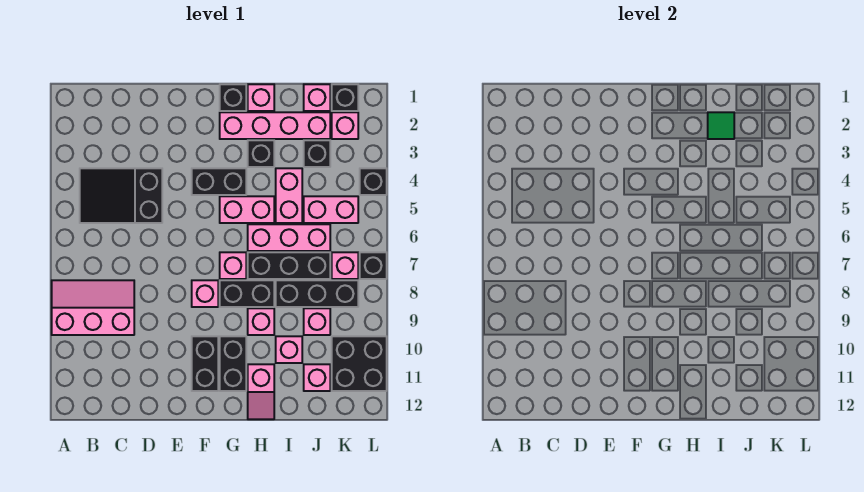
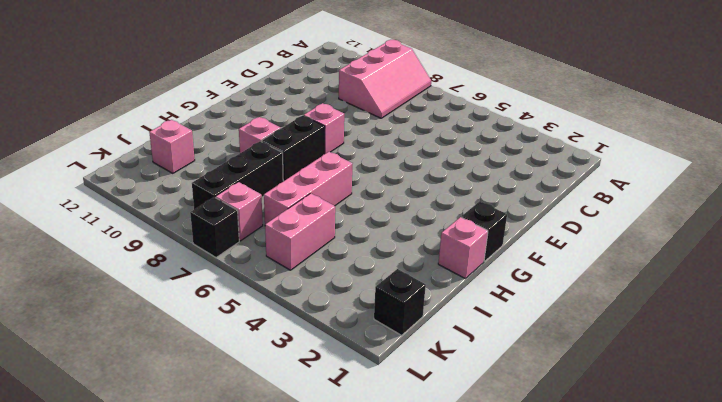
none -> black 2x3 slope [80,168,162,223]
none -> black 1x2 brick [192,168,246,195]
none -> black 1x2 brick [192,336,218,391]
none -> pink 1x4 brick [220,112,330,139]

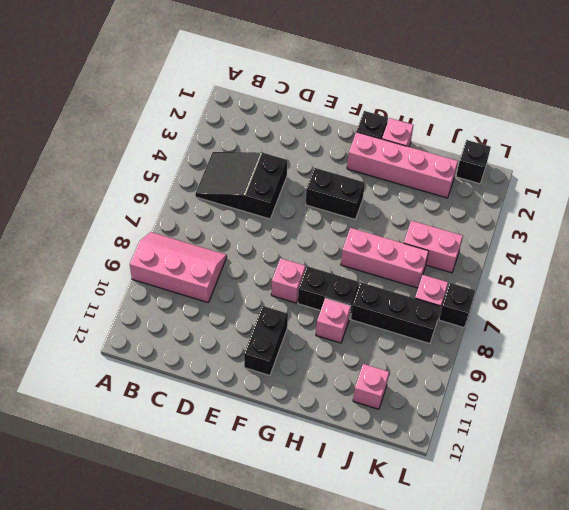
none -> pink 1x2 brick [220,196,274,223]
none -> pink 1x1 brick [220,252,246,279]
none -> black 1x2 brick [220,336,246,391]
none -> black 1x1 brick [248,140,274,167]

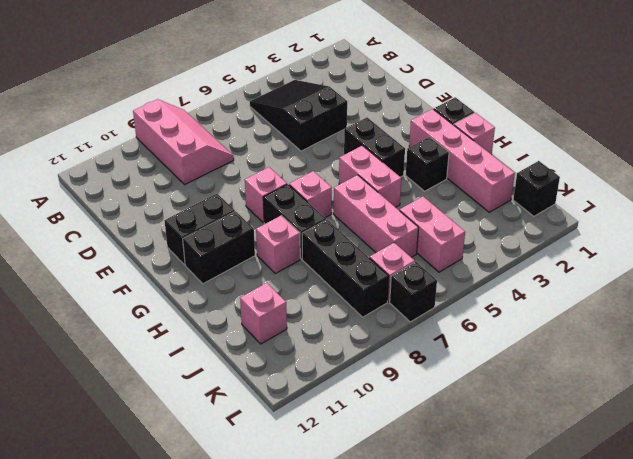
none -> black 1x3 brick [248,252,330,279]
none -> pink 1x2 slope [248,364,274,419]
none -> pink 1x2 brick [276,168,302,223]
none -> pink 1x1 brick [276,336,302,363]

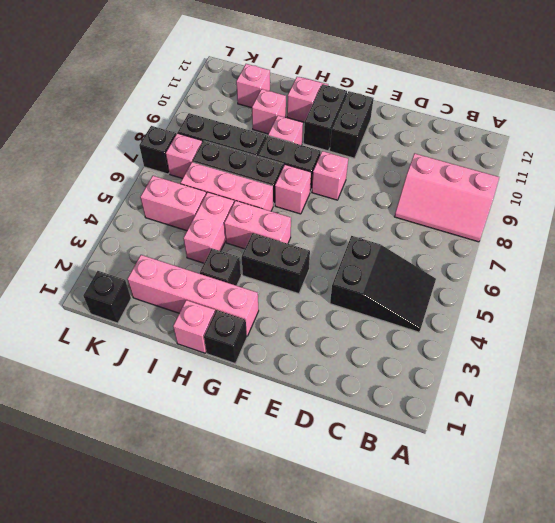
none -> pink 1x1 brick [304,84,330,111]
none -> black 1x1 brick [304,140,330,167]
none -> pink 1x1 brick [304,308,330,335]
none -> pink 1x1 brick [332,112,358,139]

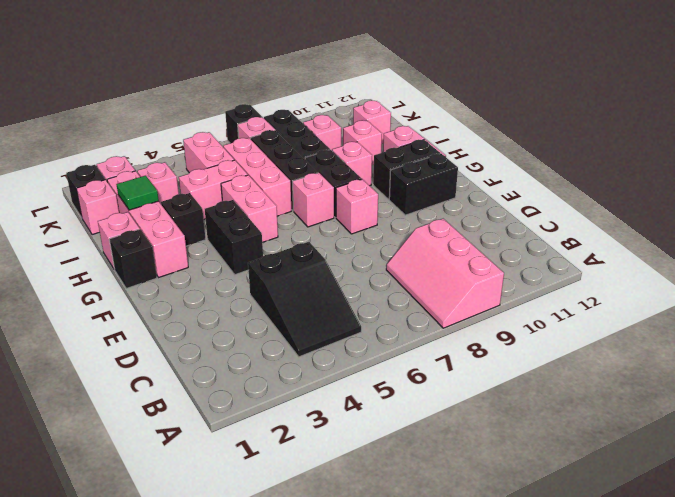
pink 1x1 brick [137,162,179,204] -> black 1x1 brick [304,140,330,167]
none -> black 2x2 brick [332,336,387,391]
none -> black 1x1 brick [360,168,387,195]

